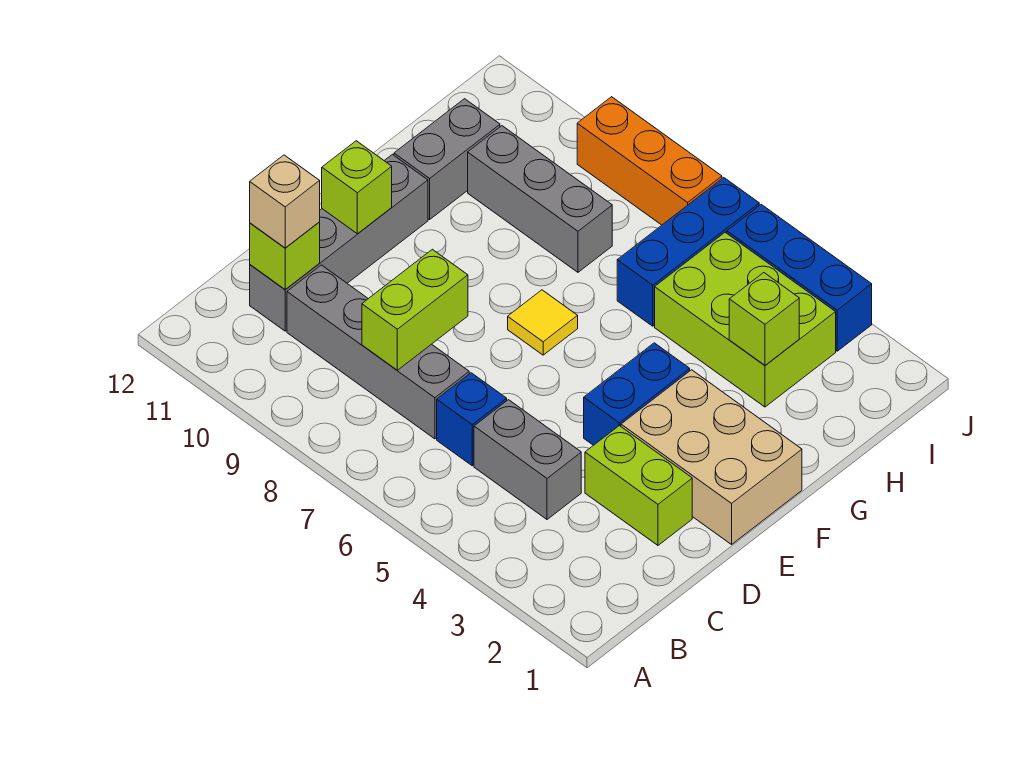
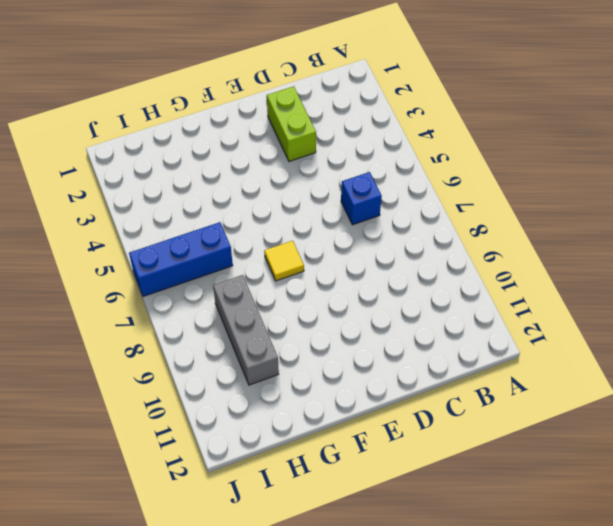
none -> grey 1x2 brick [474,400,581,519]
none -> grey 1x4 brick [287,265,469,439]
none -> grey 1x4 brick [250,154,428,331]

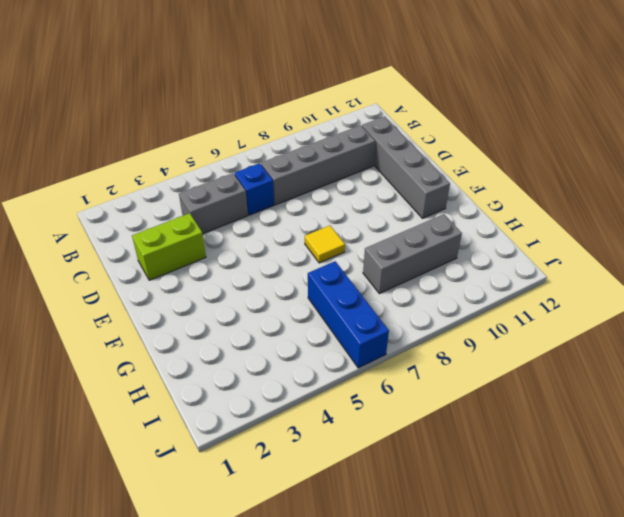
none -> tan 2x3 brick [621,370,802,544]
none -> blue 1x2 brick [584,343,690,445]
none -> grey 1x2 brick [394,99,500,219]

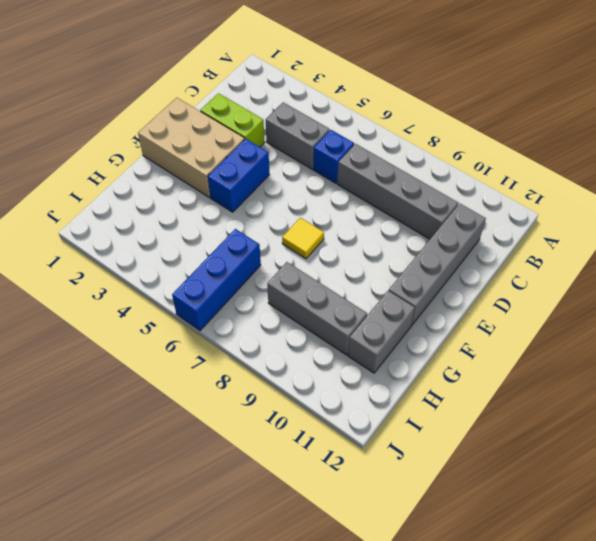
none -> lime 2x3 brick [655,232,836,407]
none -> blue 1x3 brick [727,204,872,351]
none -> orange 1x3 brick [577,97,722,225]

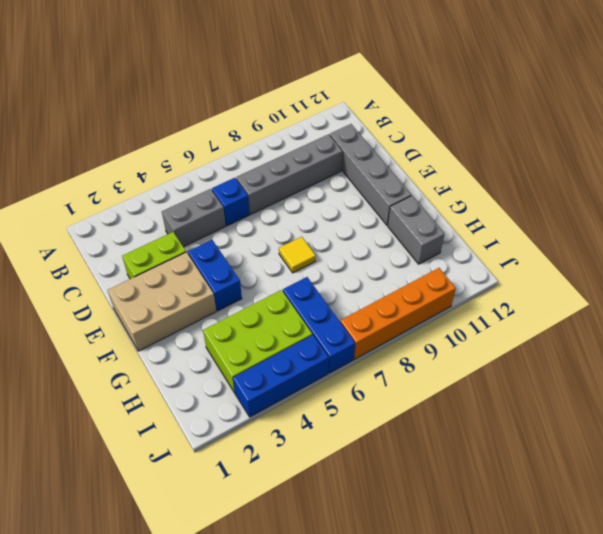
orange 1x4 brick [340,268,456,359] -> orange 1x3 brick [577,97,722,225]
none -> grey 1x3 brick [468,126,612,272]
none -> lime 1x2 brick [362,249,468,370]
none -> lime 1x1 brick [250,222,320,290]

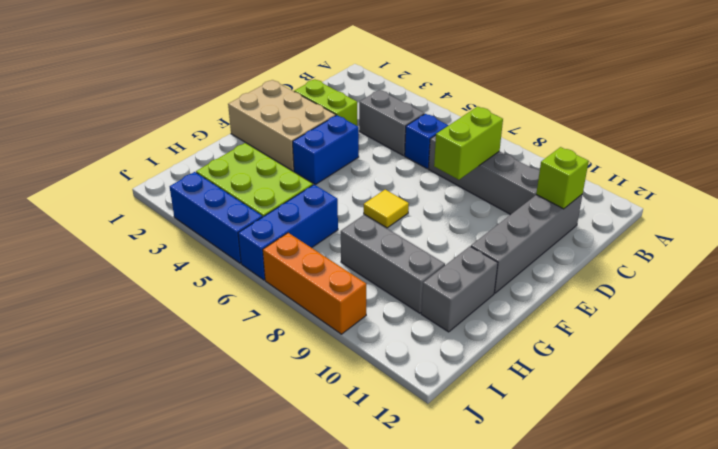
none -> lime 1x1 brick [322,141,392,234]
none -> lime 1x1 brick [729,273,799,365]
none -> tan 1x1 brick [250,155,320,248]

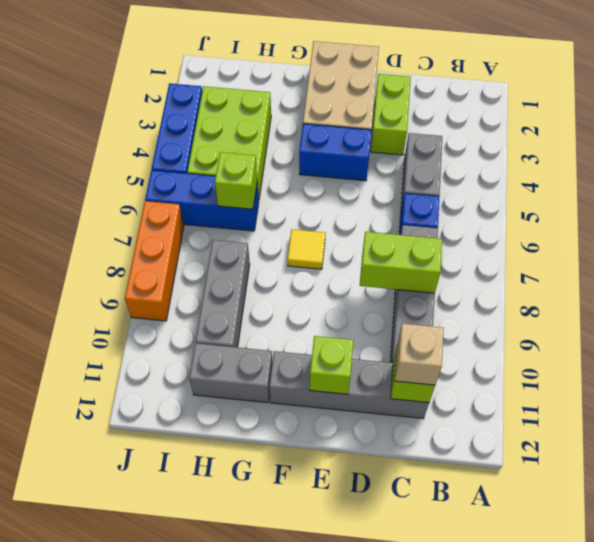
lime 1x1 brick [215,152,257,209] -> lime 1x1 brick moved to [729,273,799,365]

